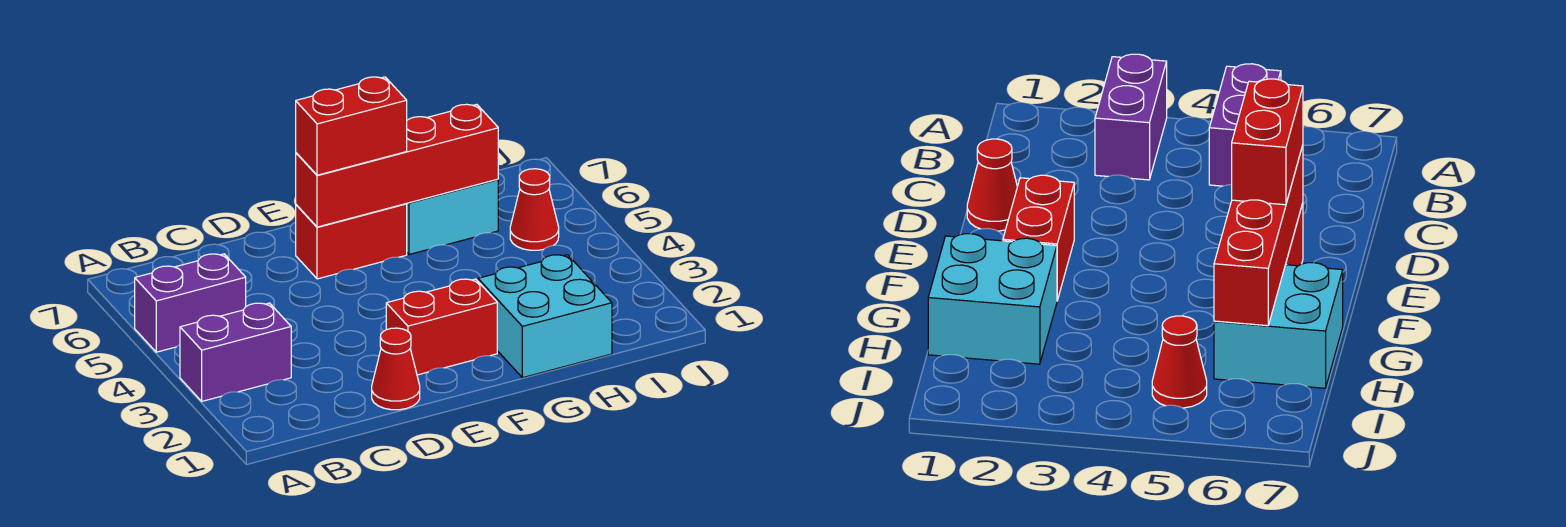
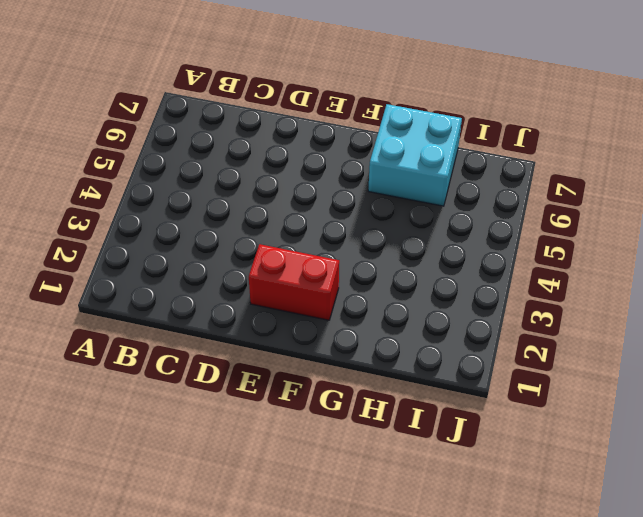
none -> purple 1x2 brick [180,303,291,401]
none -> purple 1x2 brick [135,254,246,352]

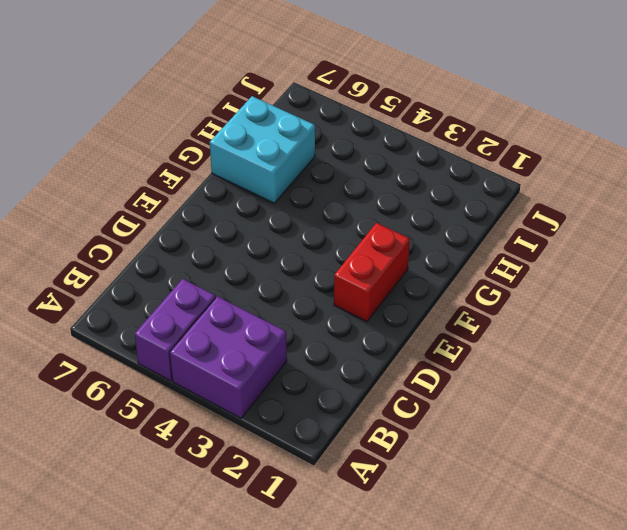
purple 2x2 brick [170,296,287,418] -> purple 1x2 brick [180,303,291,401]
none -> red 1x1 cone [372,328,420,410]
none -> red 1x2 brick [296,204,407,279]

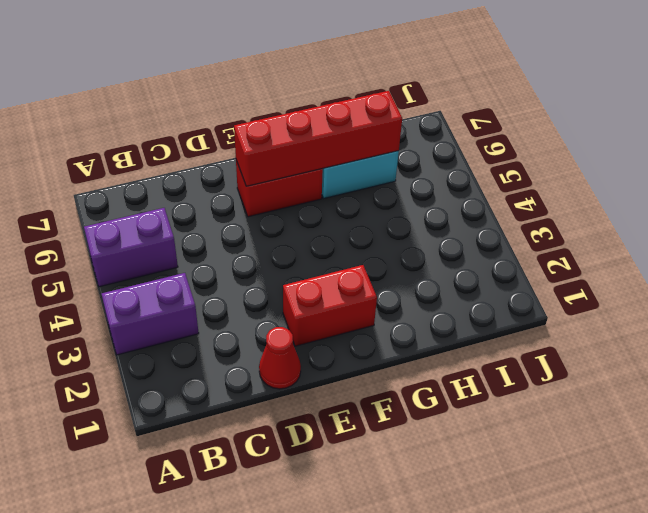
none -> cyan 2x2 brick [478,255,612,378]
none -> red 1x1 cone [510,169,559,250]

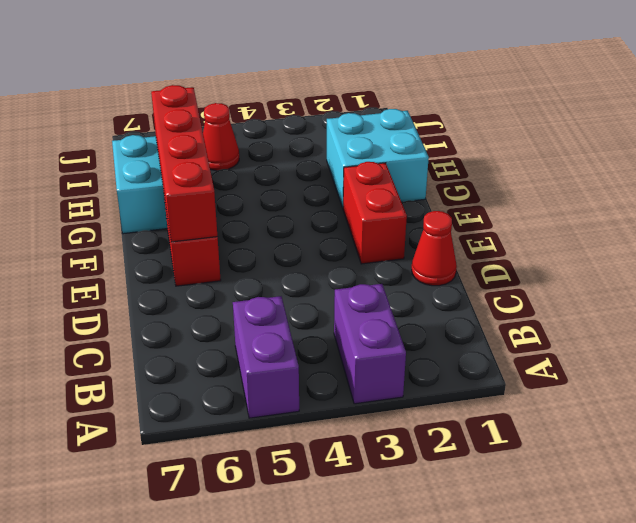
none -> red 1x2 brick [296,77,407,175]

